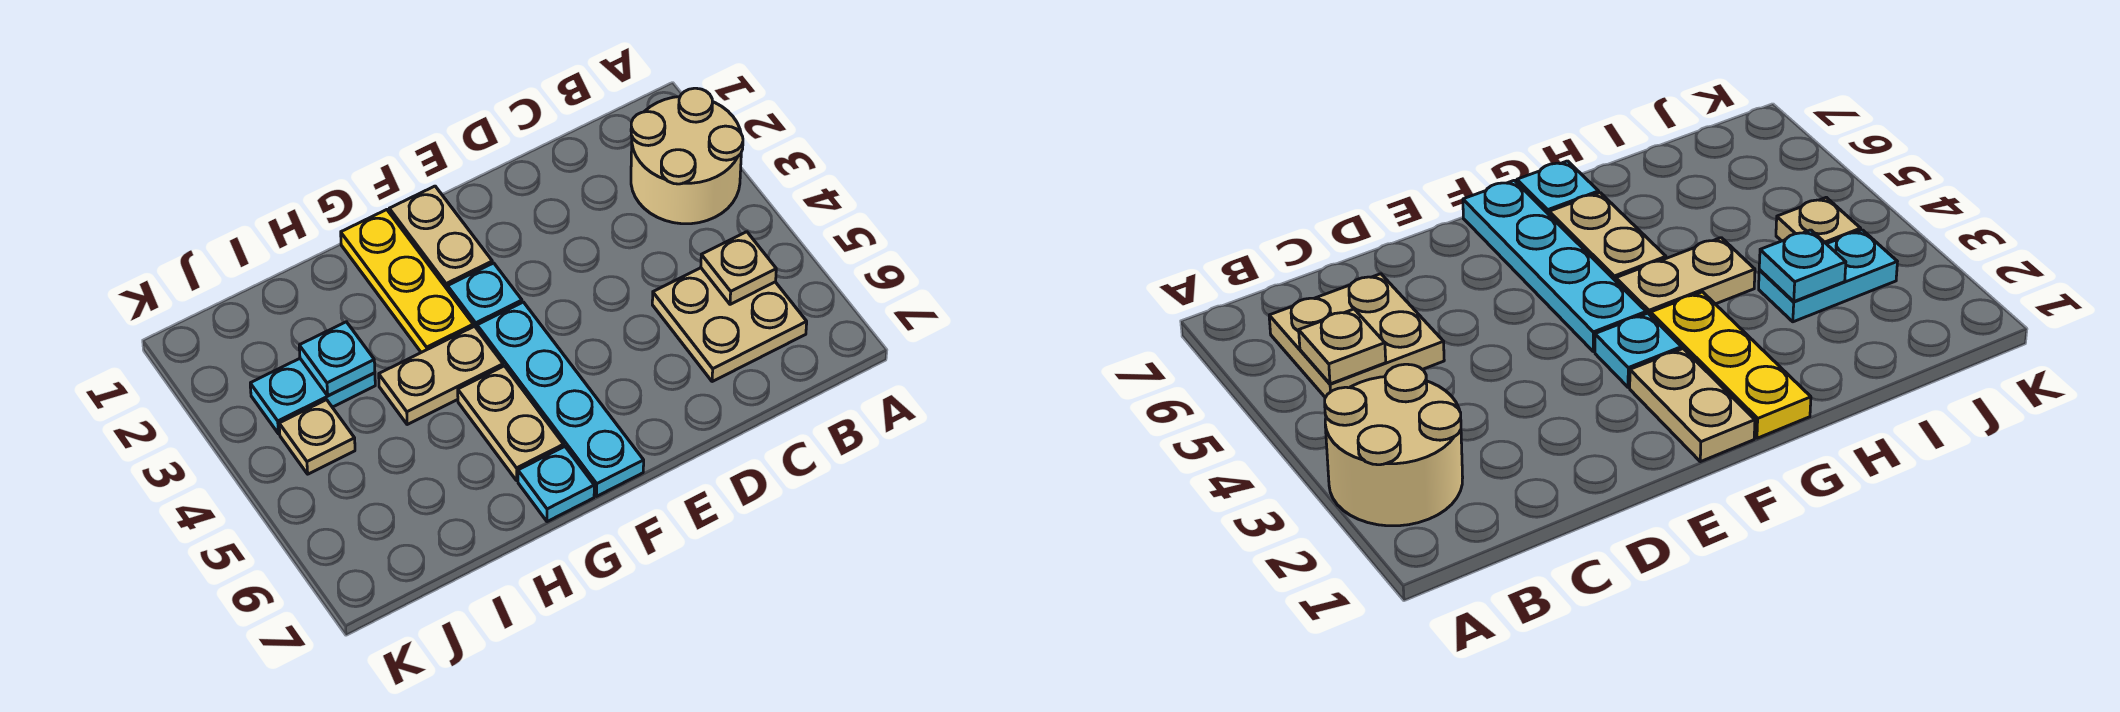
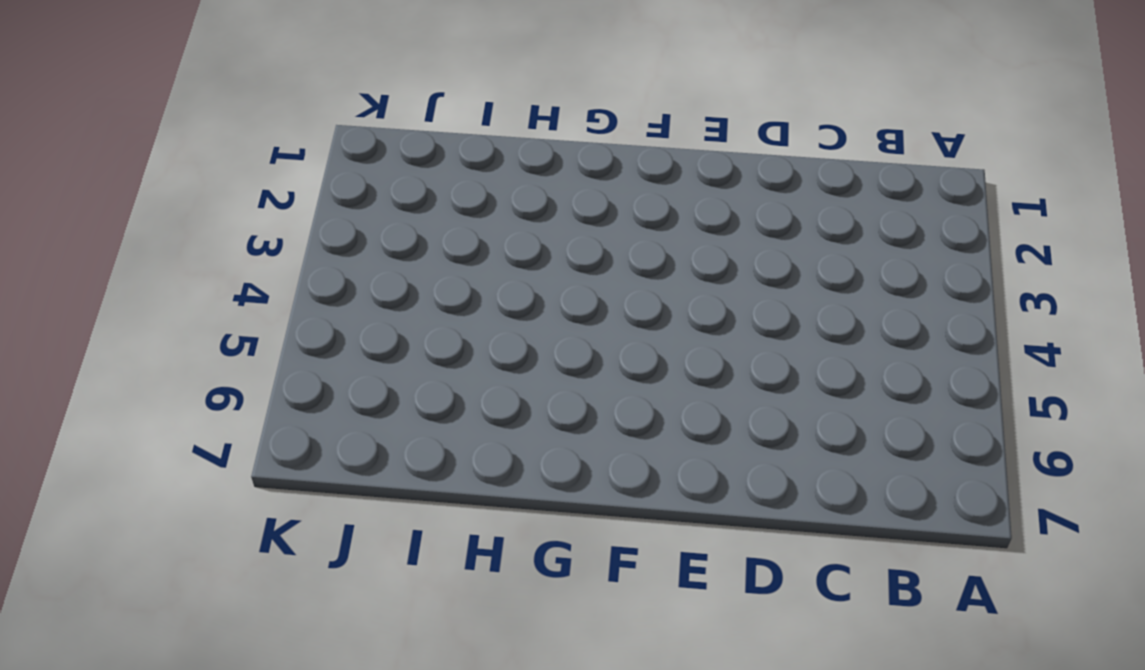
none -> tan 2x2 round brick [631,88,743,224]
none -> tan 2x2 plate [652,268,807,382]
none -> tan 1x2 plate [389,186,492,290]

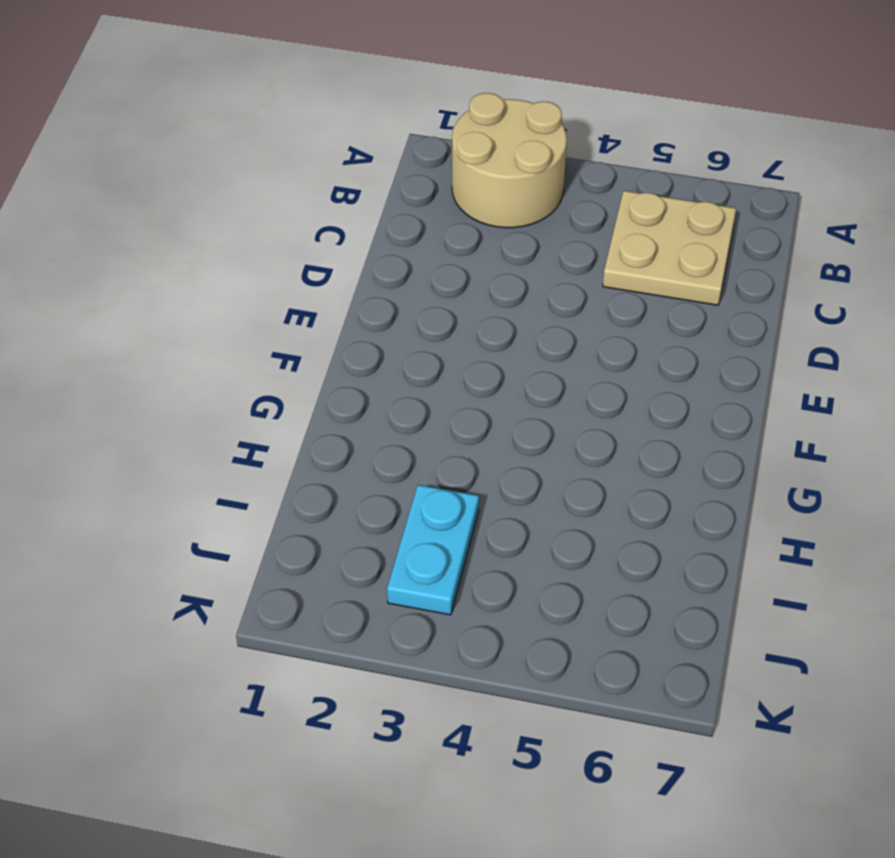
none -> tan 1x2 plate [389,186,492,290]
none -> cyan 1x1 plate [448,263,522,328]
none -> cyan 1x4 plate [477,302,644,496]

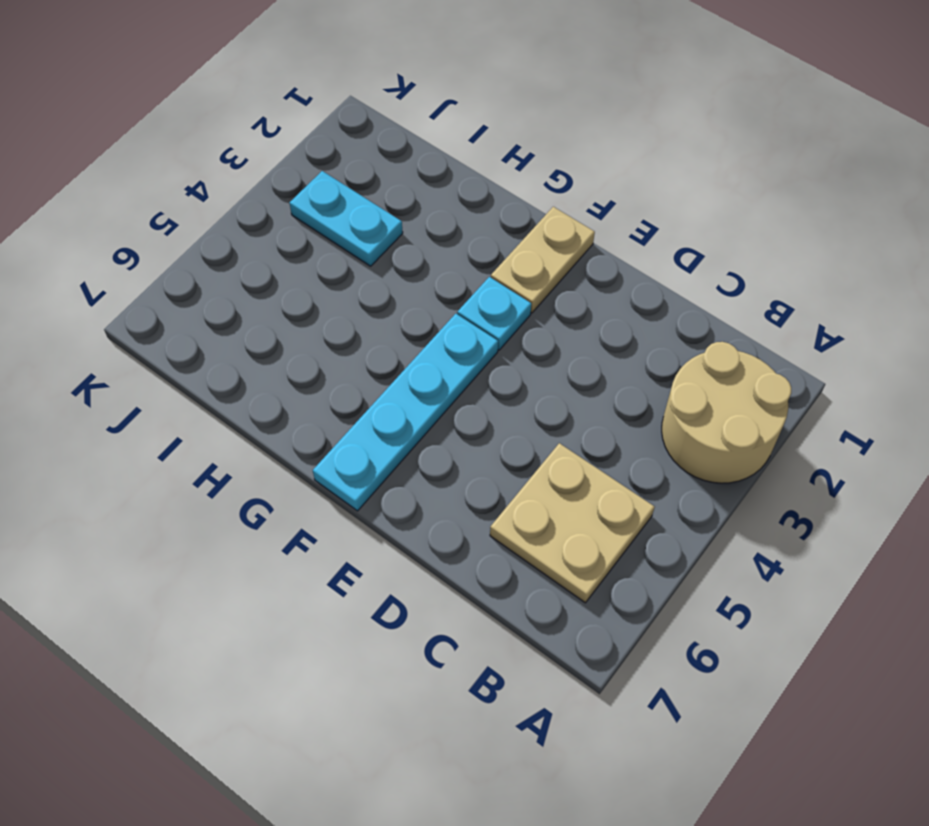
none -> yellow 1x3 plate [341,210,473,352]
none -> tan 1x2 plate [379,326,503,425]
none -> tan 1x2 plate [458,366,564,480]

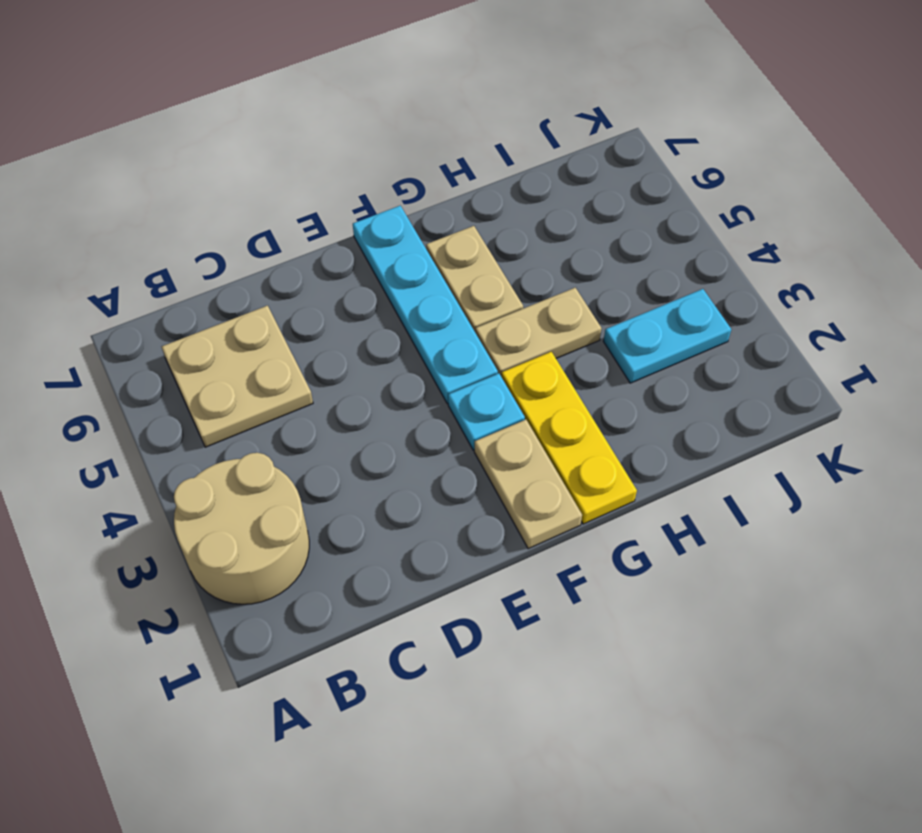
none -> cyan 1x1 plate [518,446,594,522]
none -> tan 1x1 plate [279,400,355,474]
none -> tan 1x1 plate [701,232,776,304]

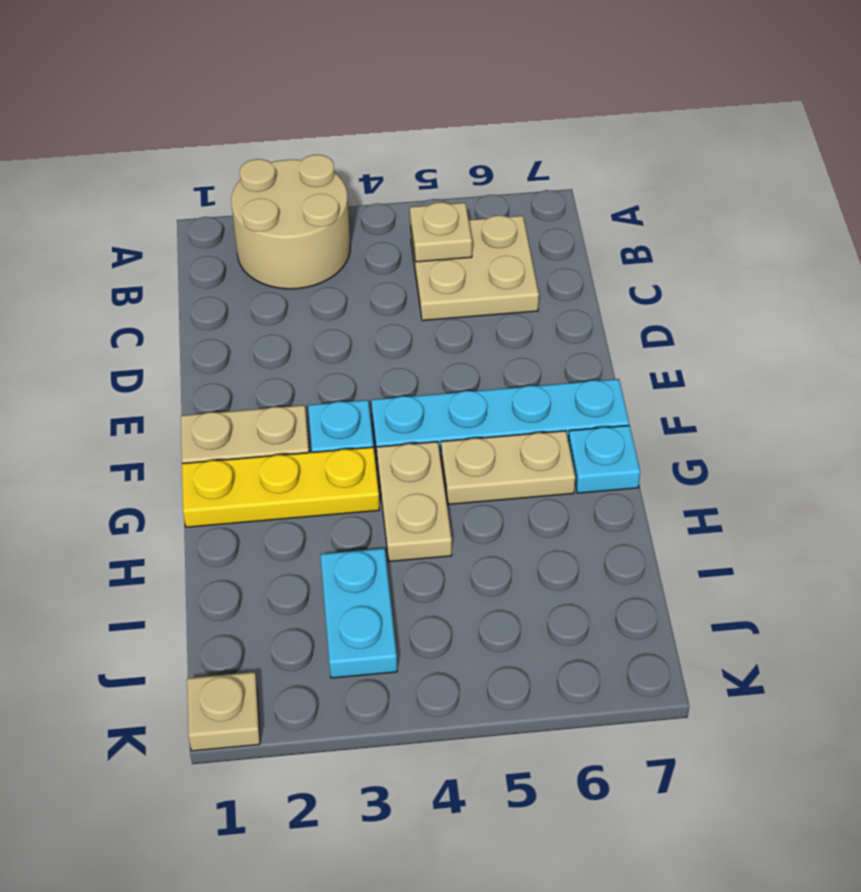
tan 1x1 plate [187,672,260,751] -> tan 1x1 plate moved to [279,400,355,474]
none -> cyan 1x1 plate [299,322,375,396]

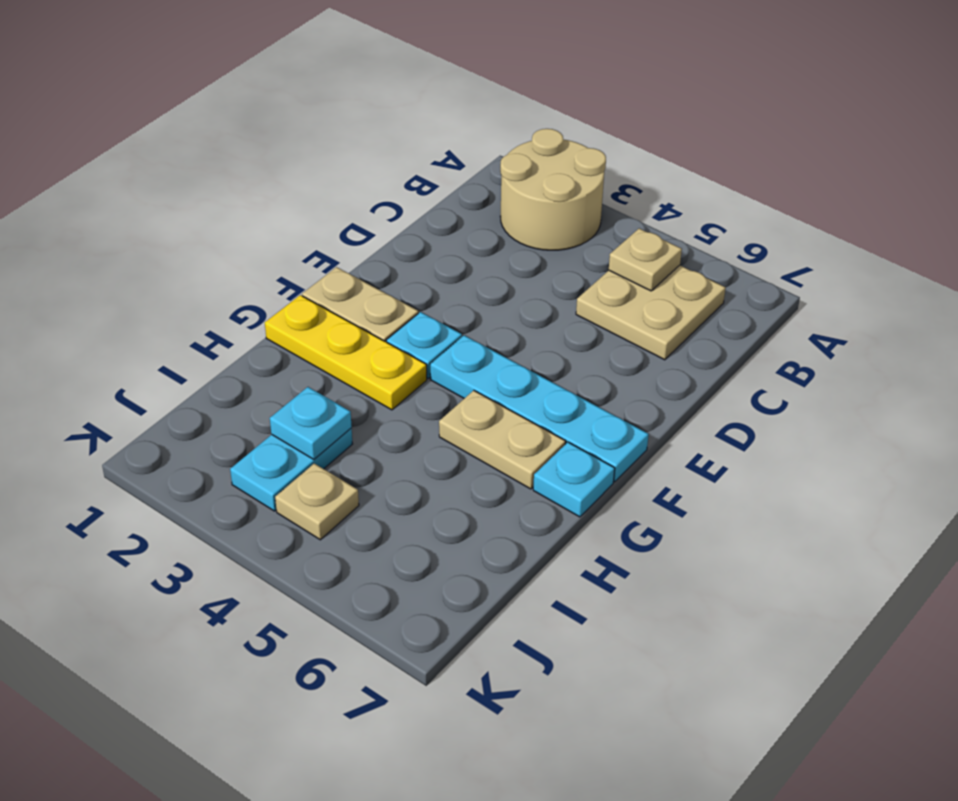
none -> tan 1x2 plate [379,326,503,425]

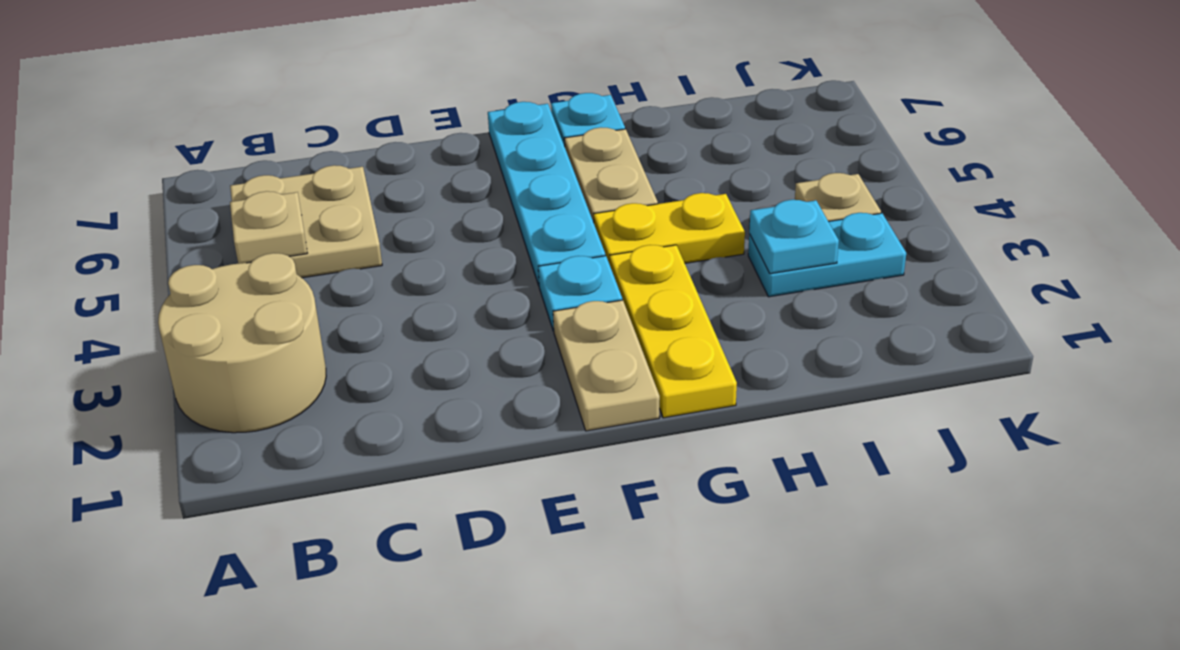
yellow 1x2 plate [594,193,745,264] -> tan 1x2 plate [379,326,503,425]

